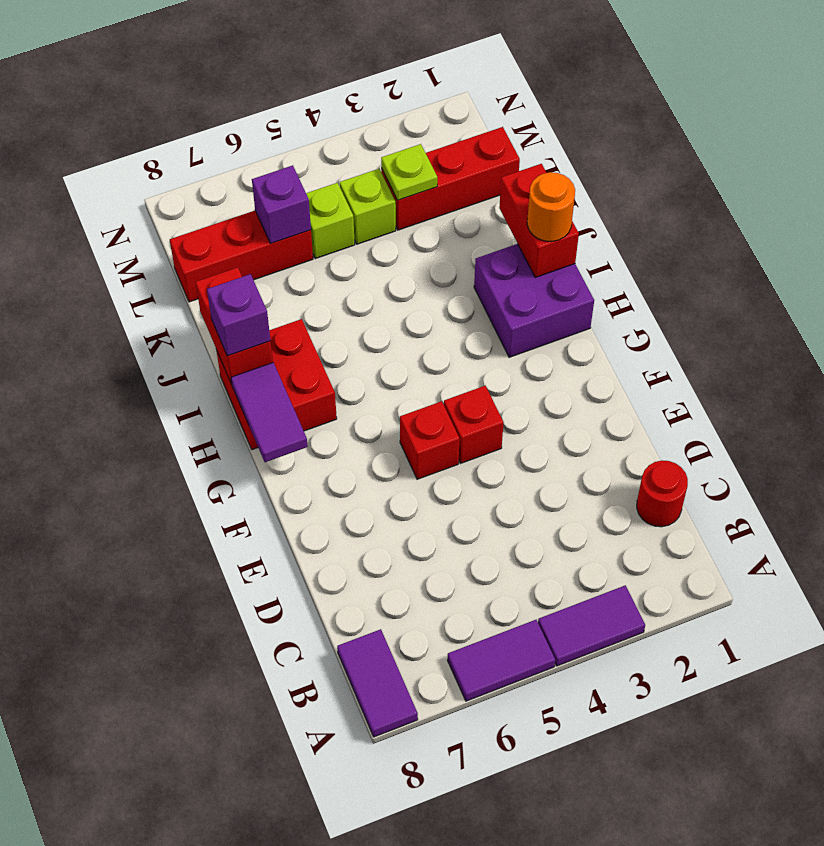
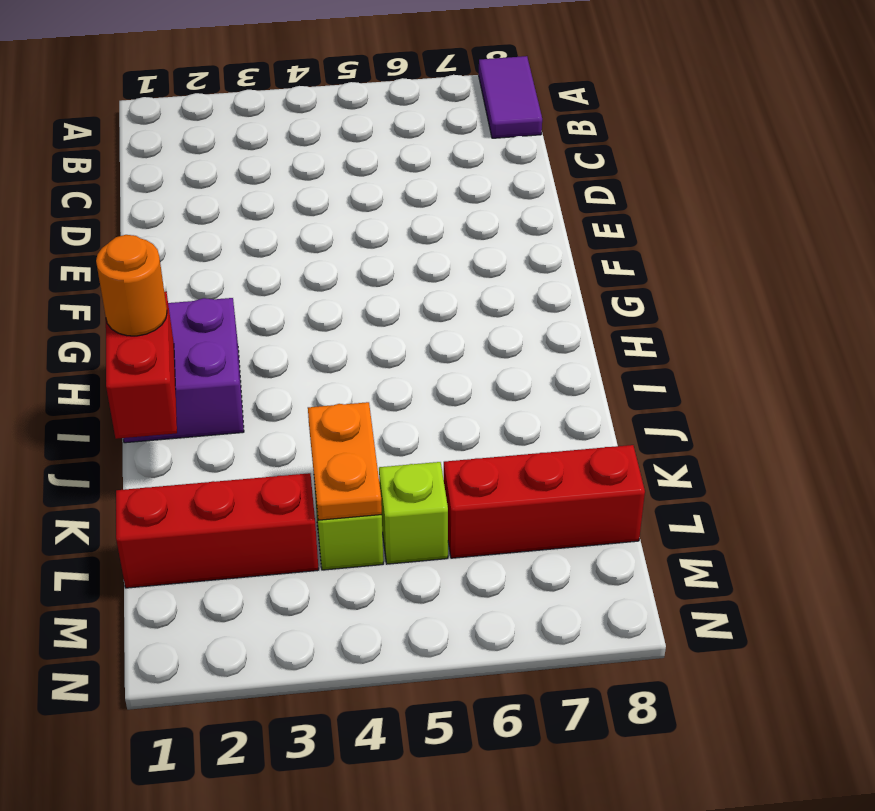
orange 1x2 plate [308,402,382,520] -> none
none -> purple 1x2 tile [538,585,645,666]
none -> purple 1x2 tile [447,620,555,701]
none -> red 1x1 round brick [637,460,688,527]

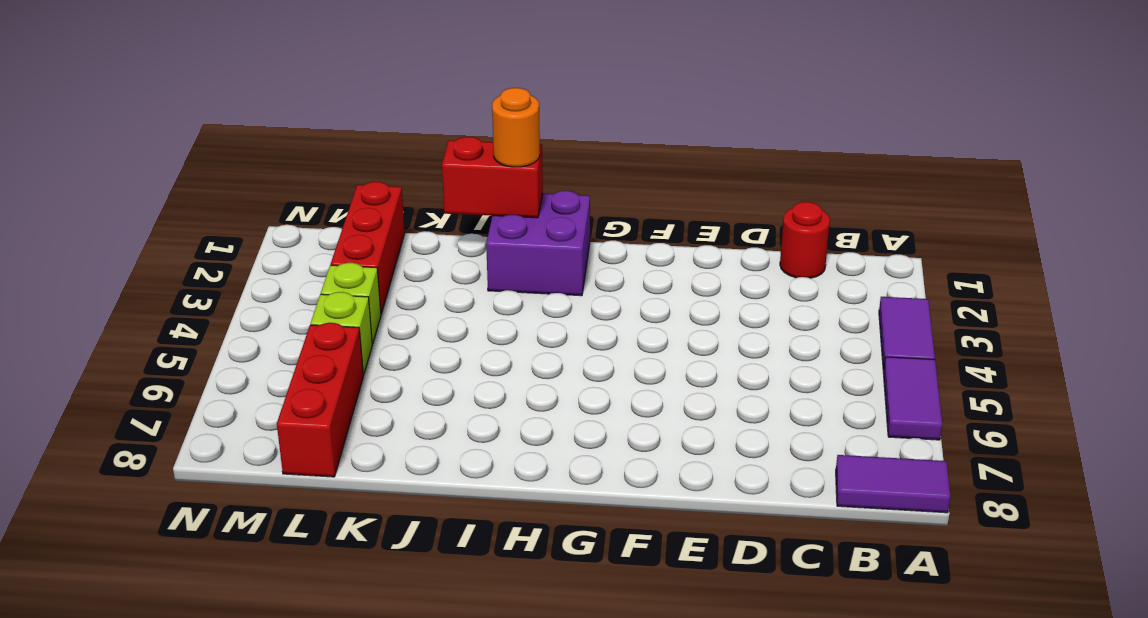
none -> red 1x1 brick [444,386,504,463]
none -> red 1x1 brick [400,401,459,479]
none -> red 2x2 brick [216,319,337,450]

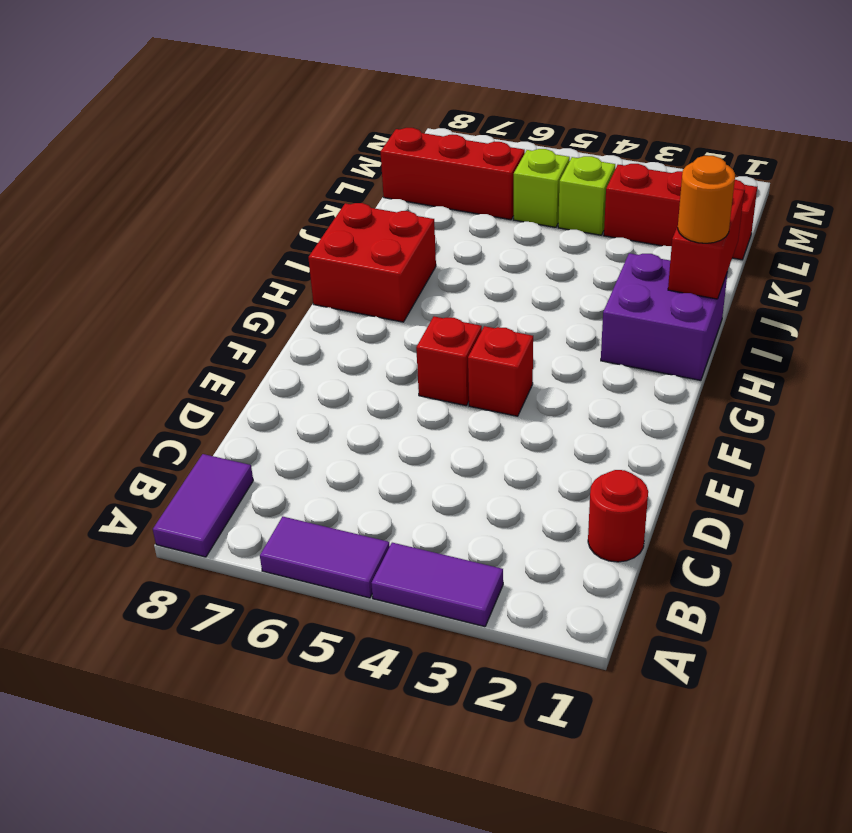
none -> purple 1x2 tile [231,363,308,462]
none -> red 1x2 brick [196,267,273,385]
none -> lime 1x1 plate [381,144,437,200]

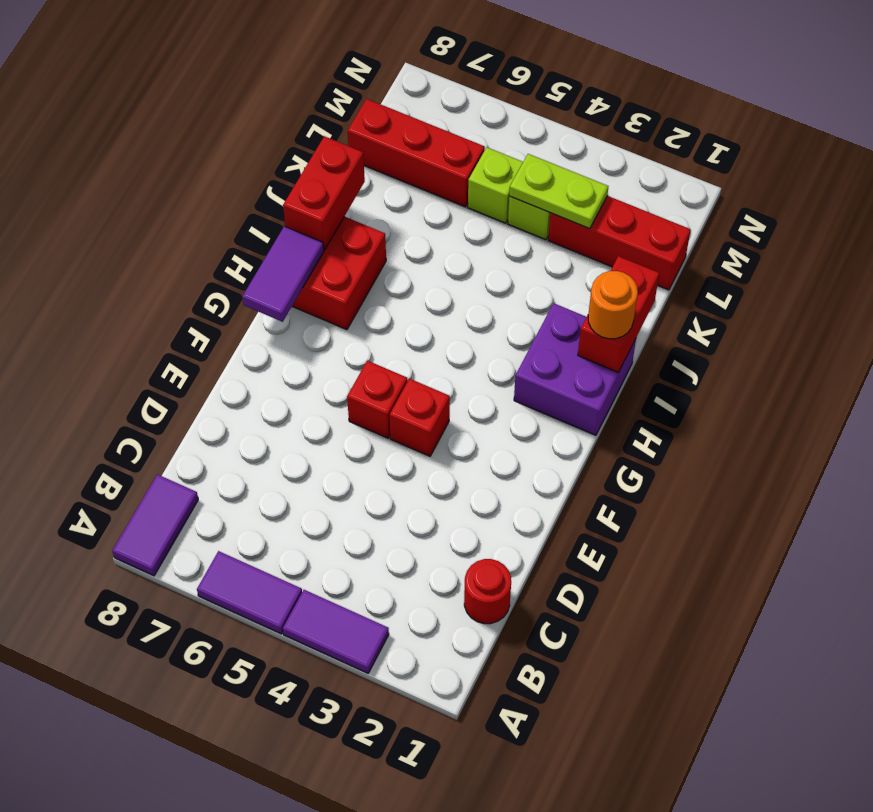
lime 1x2 plate [509,154,608,229] -> lime 1x1 plate [381,144,437,200]
none -> purple 1x1 brick [252,165,311,243]
none -> purple 1x1 brick [207,274,270,356]

